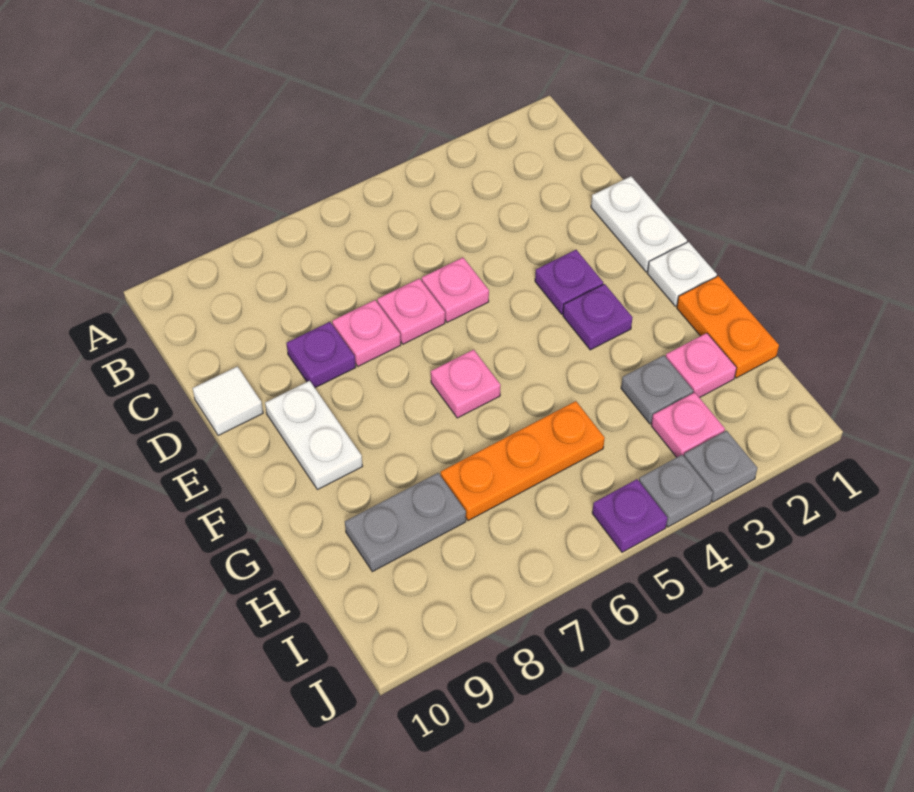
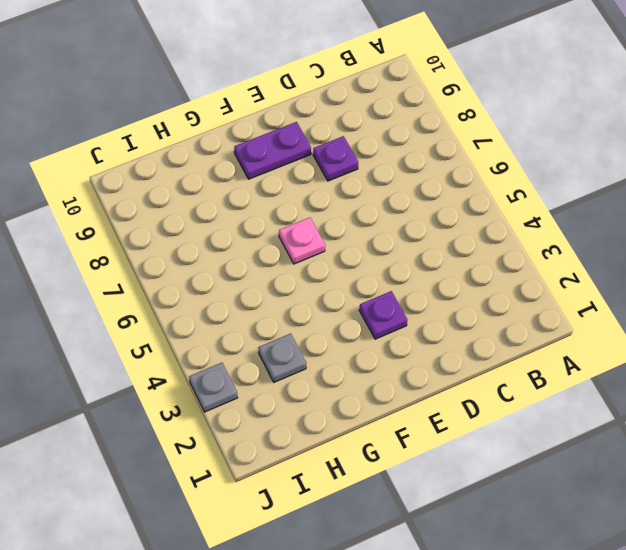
purple 1x2 plate [234,122,311,179] -> white 1x2 plate [265,381,363,490]
none -> white 1x2 plate [591,176,687,272]
none -> pink 1x1 plate [422,258,489,322]
none -> pink 1x1 plate [377,278,445,344]

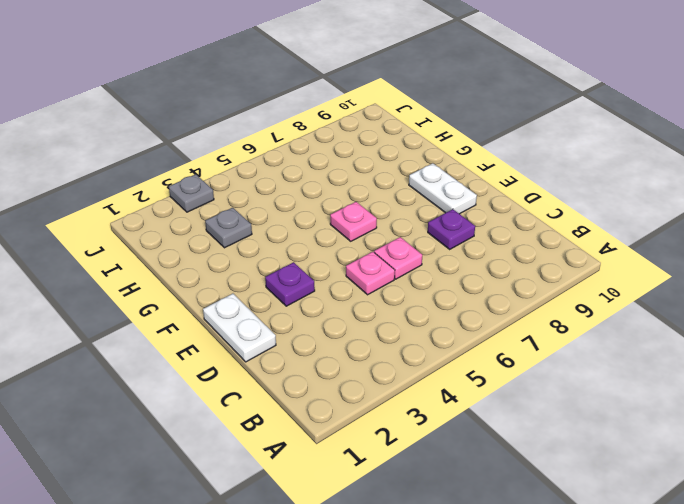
none -> pink 1x1 plate [332,300,401,366]
none -> white 1x1 tile [193,366,263,436]
none -> white 1x1 plate [647,242,717,306]

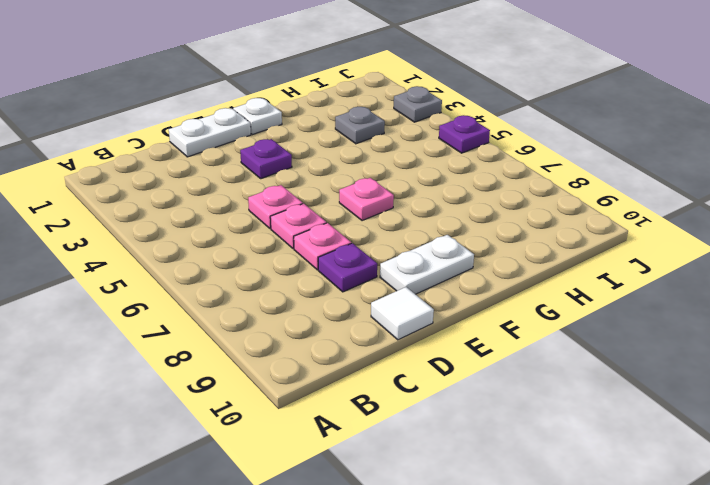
none -> purple 1x1 plate [563,284,632,350]
none -> orange 1x2 plate [677,276,779,378]
none -> pink 1x1 plate [666,333,736,398]

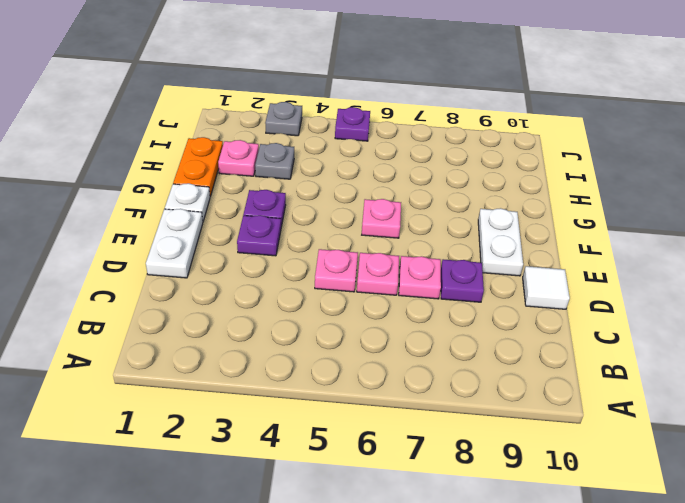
none -> orange 1x3 plate [441,401,605,521]
none -> grey 1x2 plate [345,473,466,572]
none -> pink 1x1 plate [651,392,725,457]

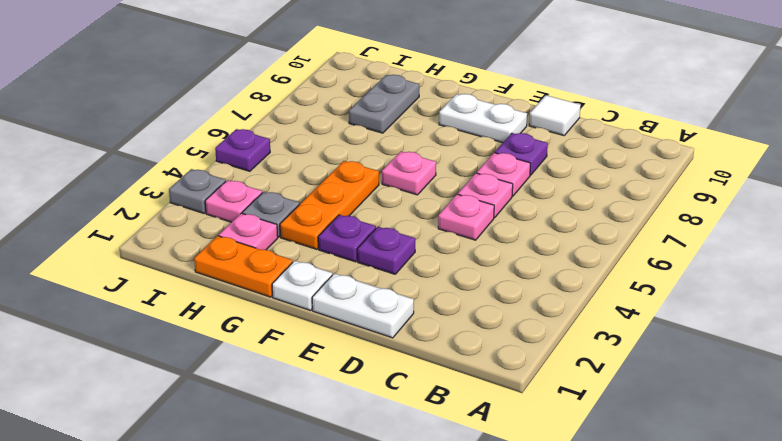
orange 1x3 plate [280,161,379,249] -> orange 1x3 plate moved to [441,401,605,521]
none -> grey 1x1 plate [639,455,713,527]

